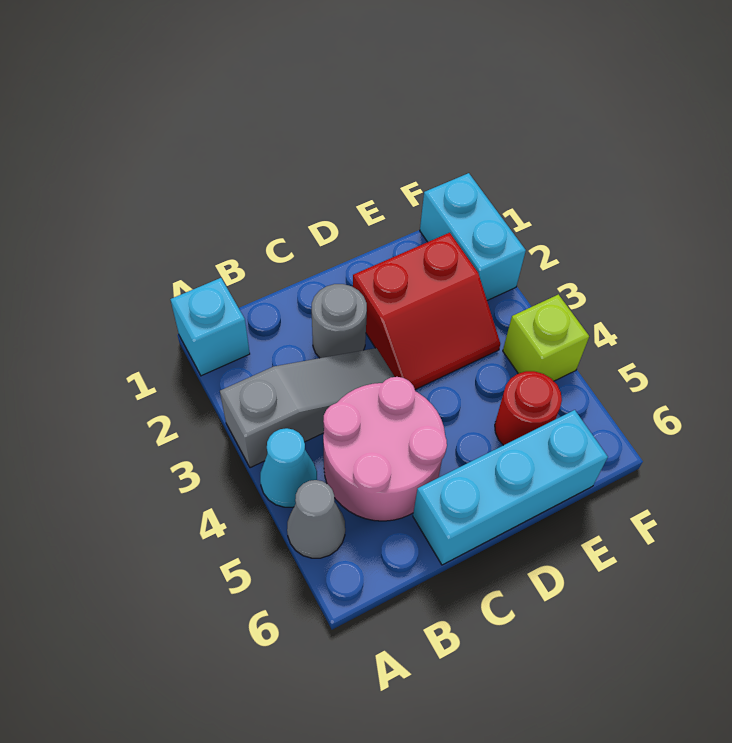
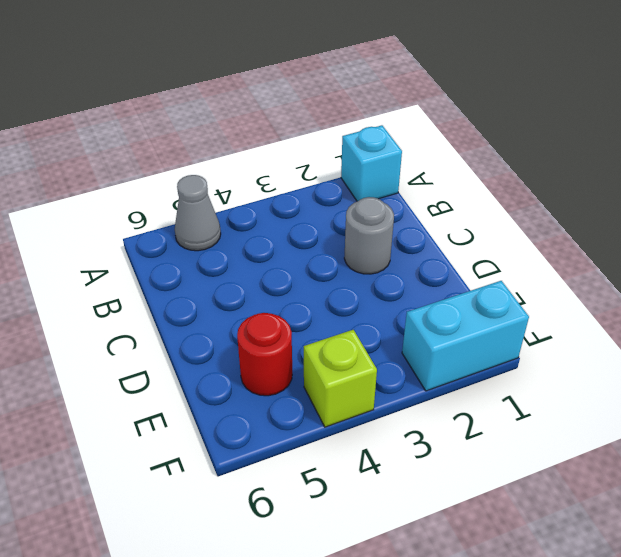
none -> grey 1x3 slope [220,348,394,468]
none -> cyan 1x1 cone [260,428,317,507]

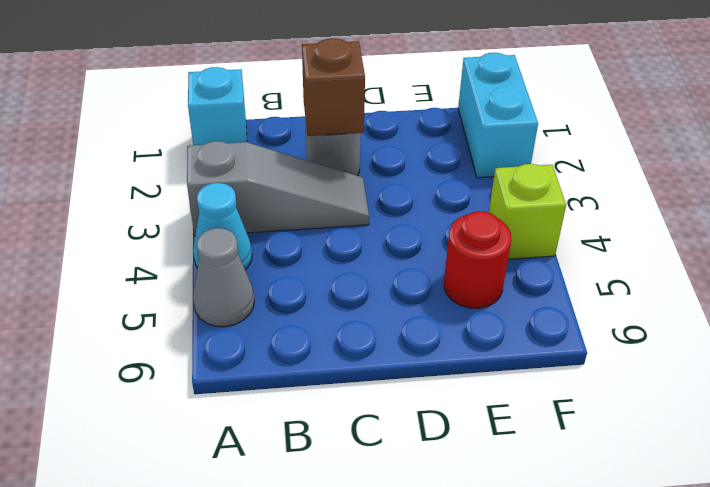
brown 1x1 brick [302,38,365,136] -> none
none -> pink 2x2 round brick [323,377,447,521]
none -> cyan 1x3 brick [413,410,608,565]

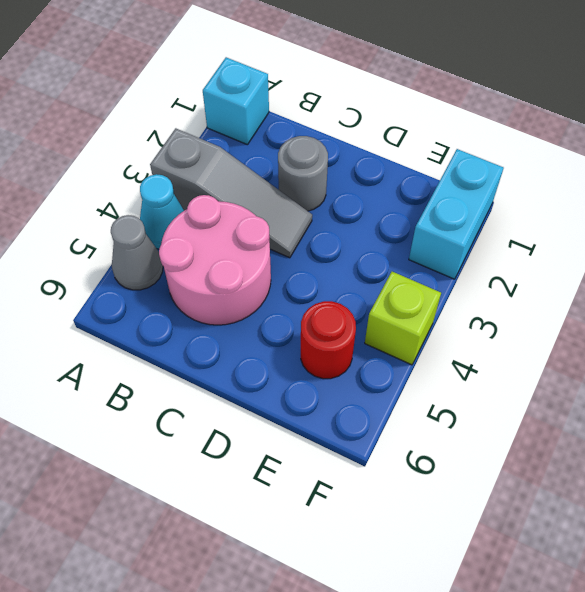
none -> cyan 1x3 brick [413,410,608,565]
none -> red 2x2 slope [353,233,500,390]

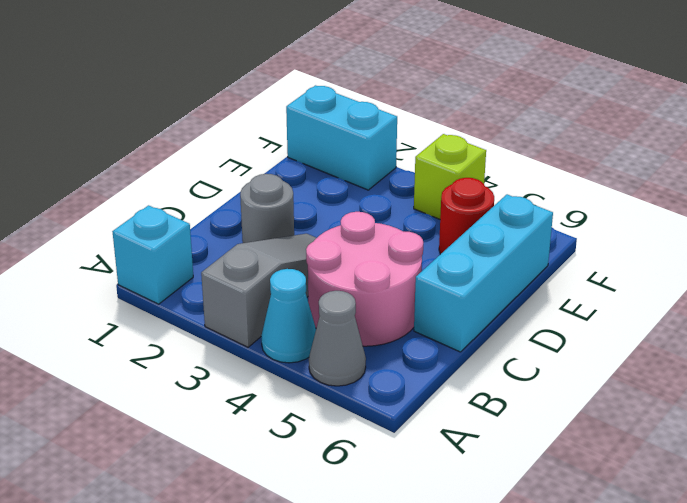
none -> red 2x2 slope [353,233,500,390]

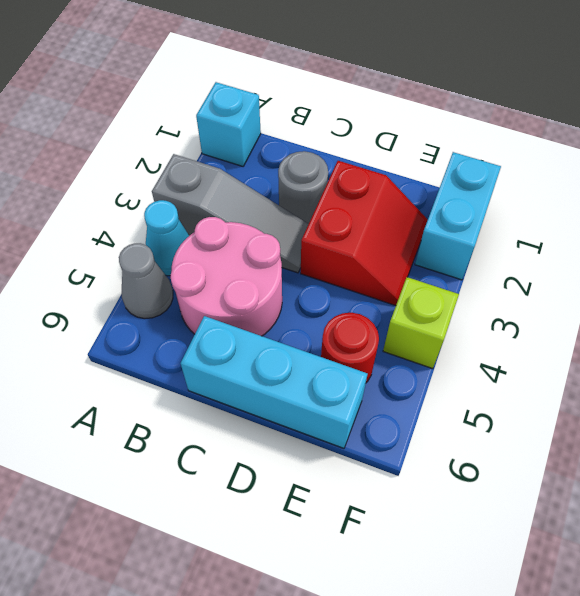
red 2x2 slope [301,161,428,306] -> red 2x2 slope turned to [353,233,500,390]

